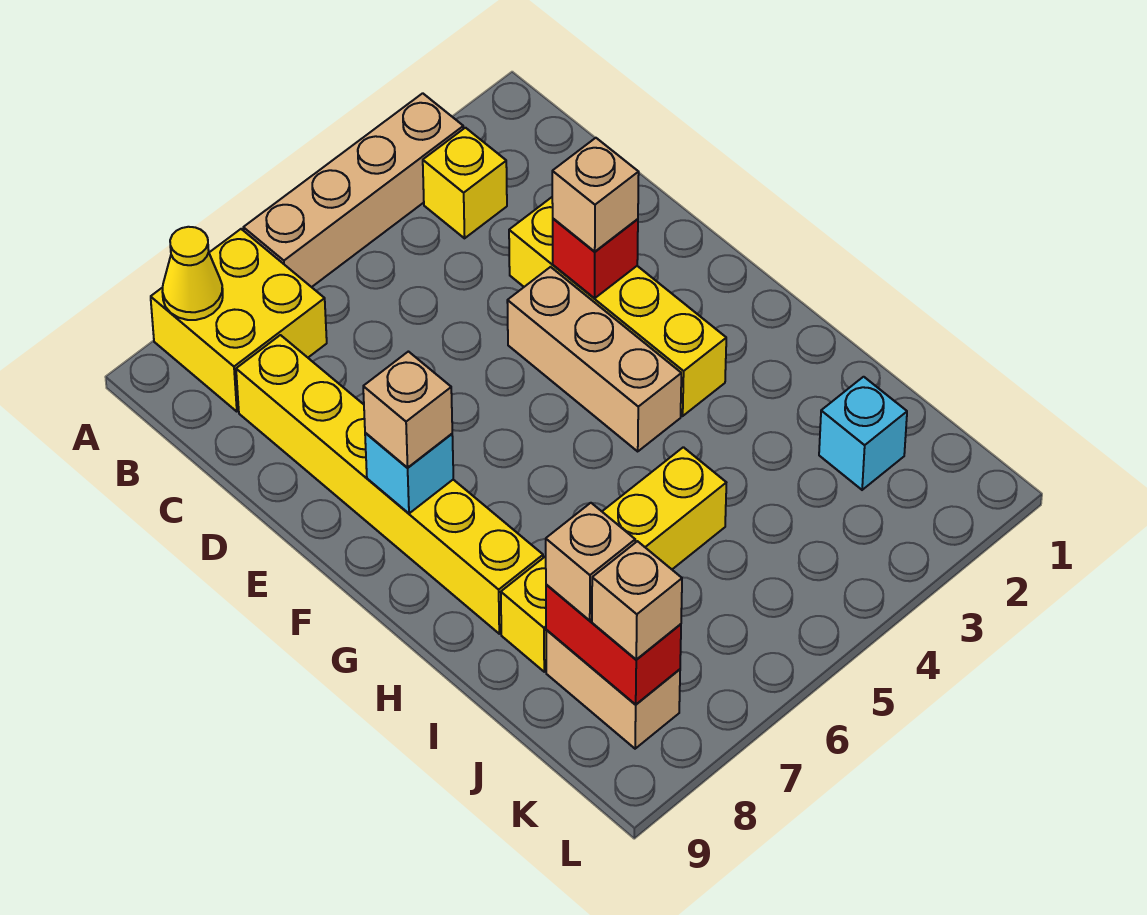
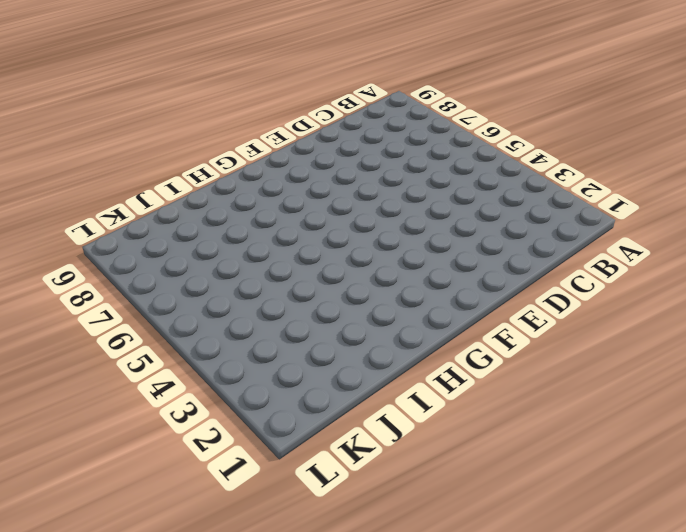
none -> tan 1x4 brick [243,93,463,287]
none -> yellow 2x2 brick [151,229,327,412]
none -> yellow 1x1 brick [423,128,507,238]

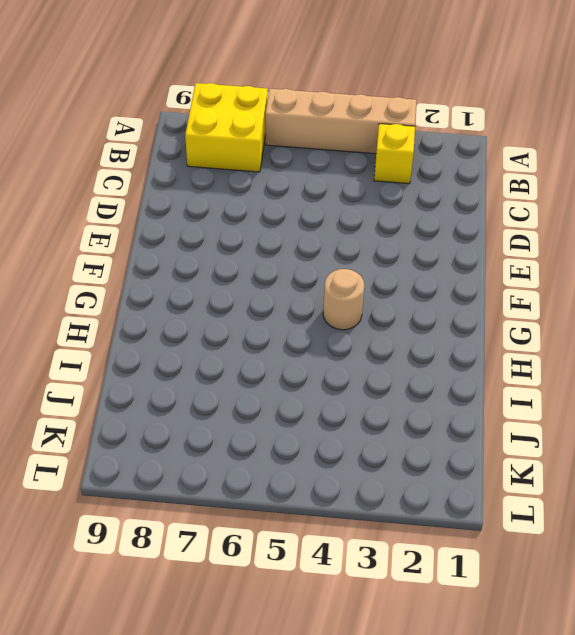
tan 1x1 round brick [323,269,364,330] -> tan 1x3 brick [507,267,681,451]
none -> yellow 1x6 brick [236,335,543,634]
none -> yellow 1x4 brick [509,197,726,416]
none -> yellow 1x4 brick [501,447,726,672]

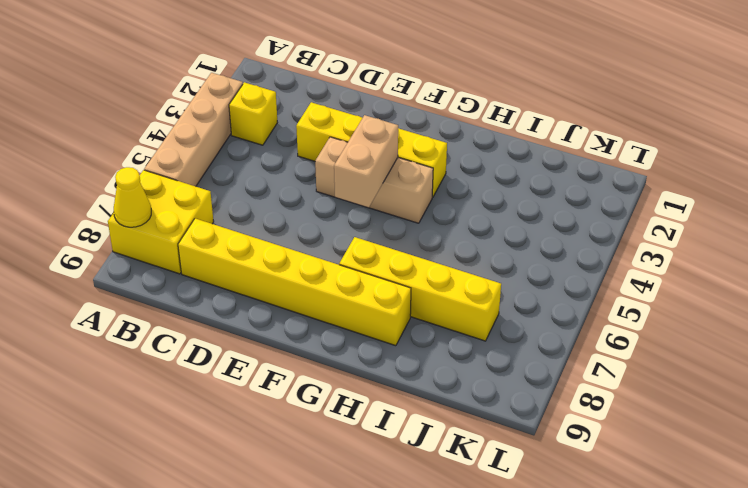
tan 1x2 brick [334,115,398,208] -> tan 1x2 brick turned to [546,630,680,749]
yellow 1x4 brick [339,237,501,341] -> yellow 1x4 brick turned to [501,447,726,672]
none -> cyan 1x1 brick [819,377,907,490]
none -> red 1x1 brick [553,219,638,298]
none -> cyan 1x1 brick [365,433,453,513]

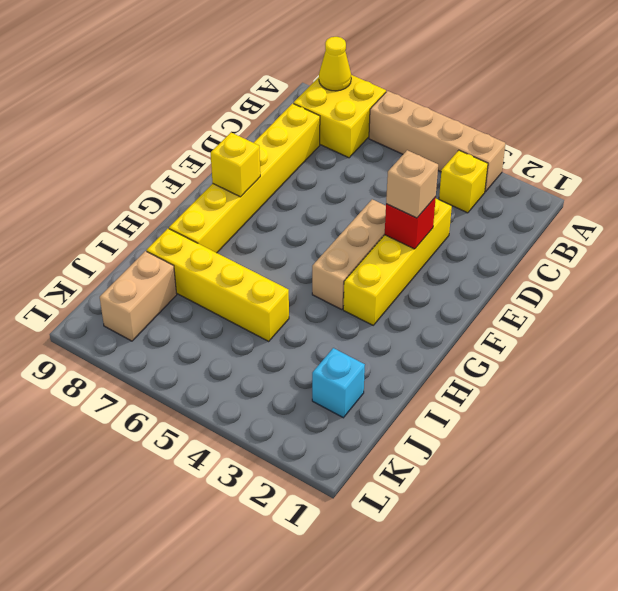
yellow 1x1 brick [211,133,260,197] -> cyan 1x1 brick [365,433,453,513]
none -> red 1x2 brick [546,585,681,705]
none -> tan 1x1 brick [363,352,452,468]
none -> tan 1x1 brick [546,503,635,621]

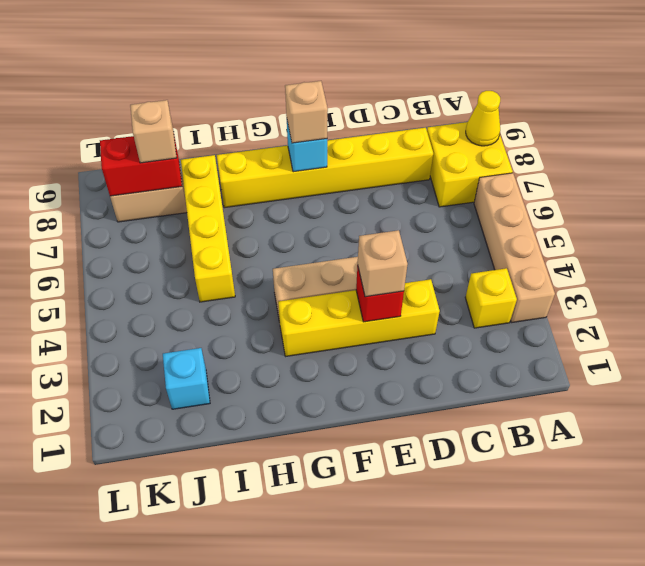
none -> tan 1x1 brick [592,541,682,660]

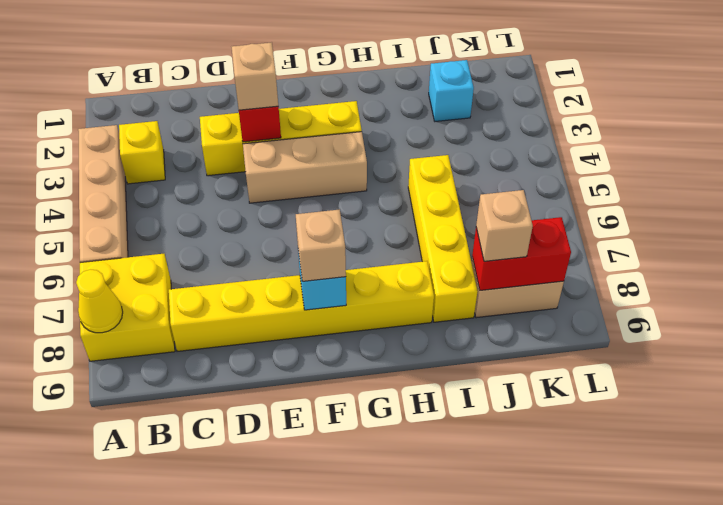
none -> tan 1x1 brick [592,541,682,660]

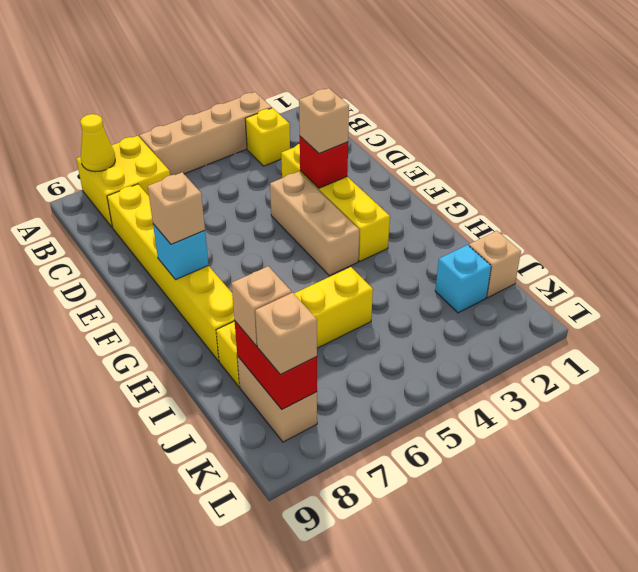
tan 1x1 brick [469,231,521,297] -> none

